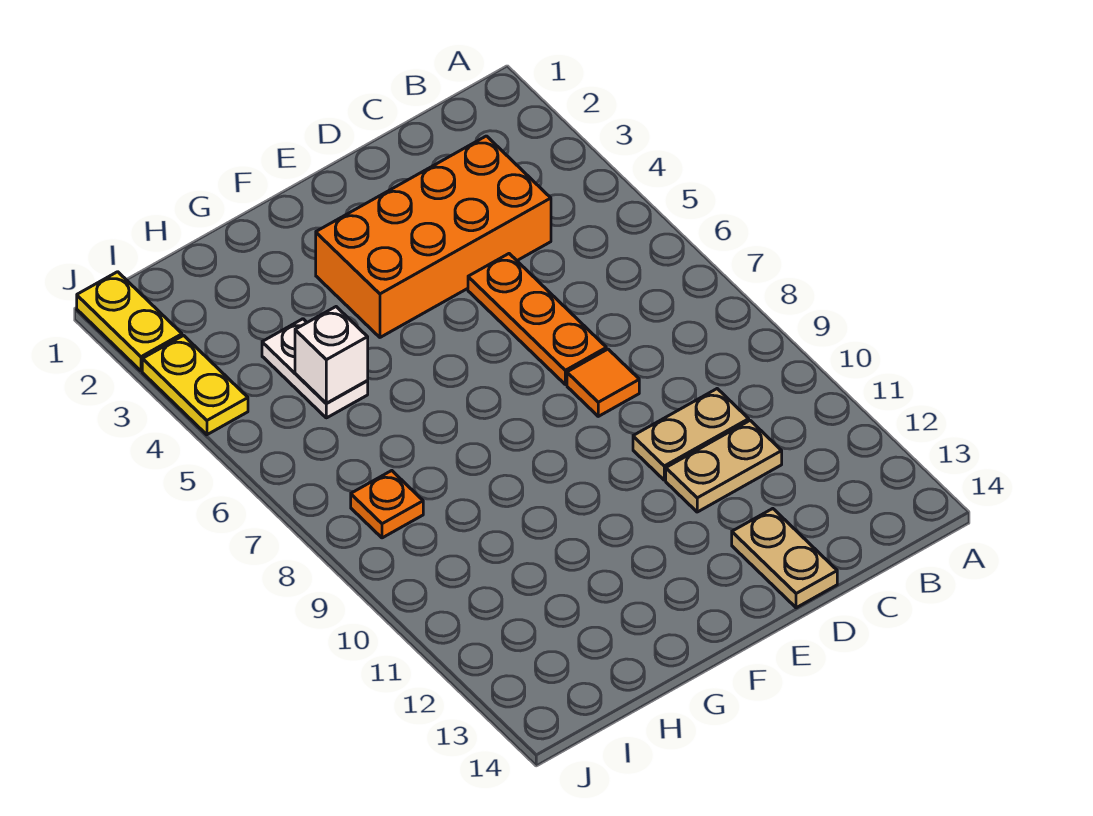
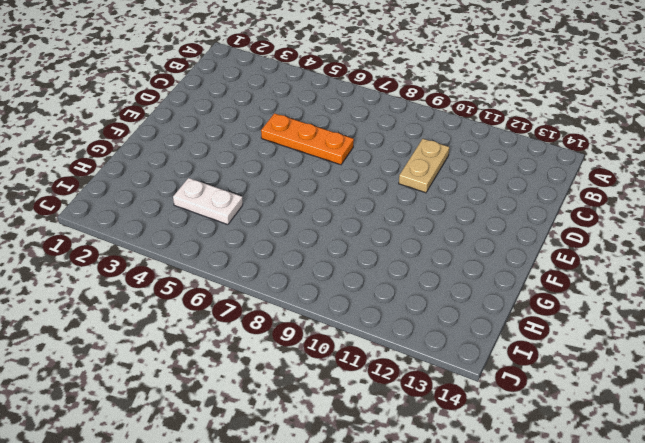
none -> orange 2x4 brick [316,136,551,337]
none -> tan 1x2 plate [666,421,782,512]

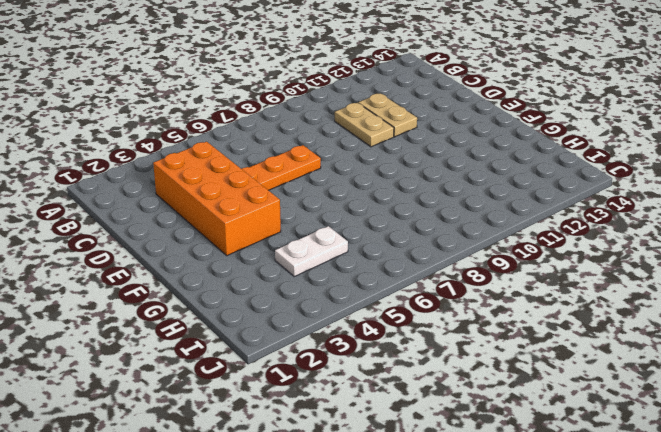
none -> orange 1x1 tile [567,349,639,416]
none -> tan 1x2 plate [732,509,837,608]

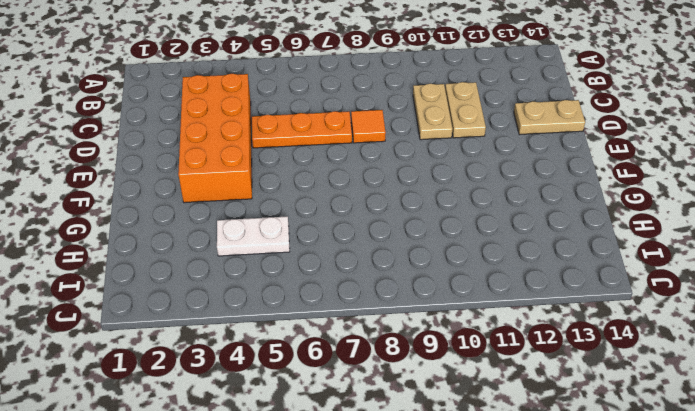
none -> orange 1x1 plate [351,471,423,538]
none -> yellow 1x2 plate [77,272,182,371]

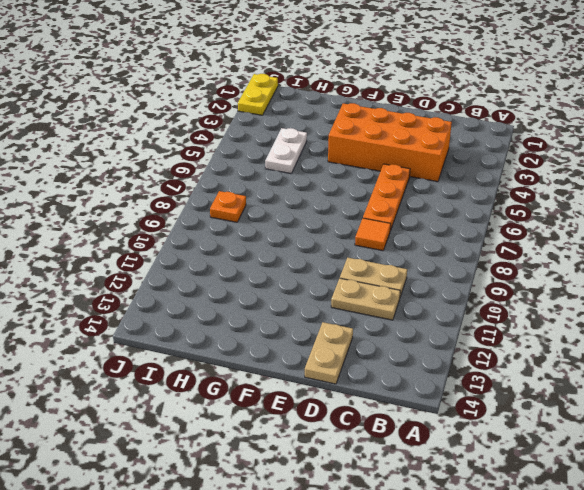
none -> yellow 1x2 plate [142,336,248,435]
none -> white 1x1 brick [295,307,368,403]

